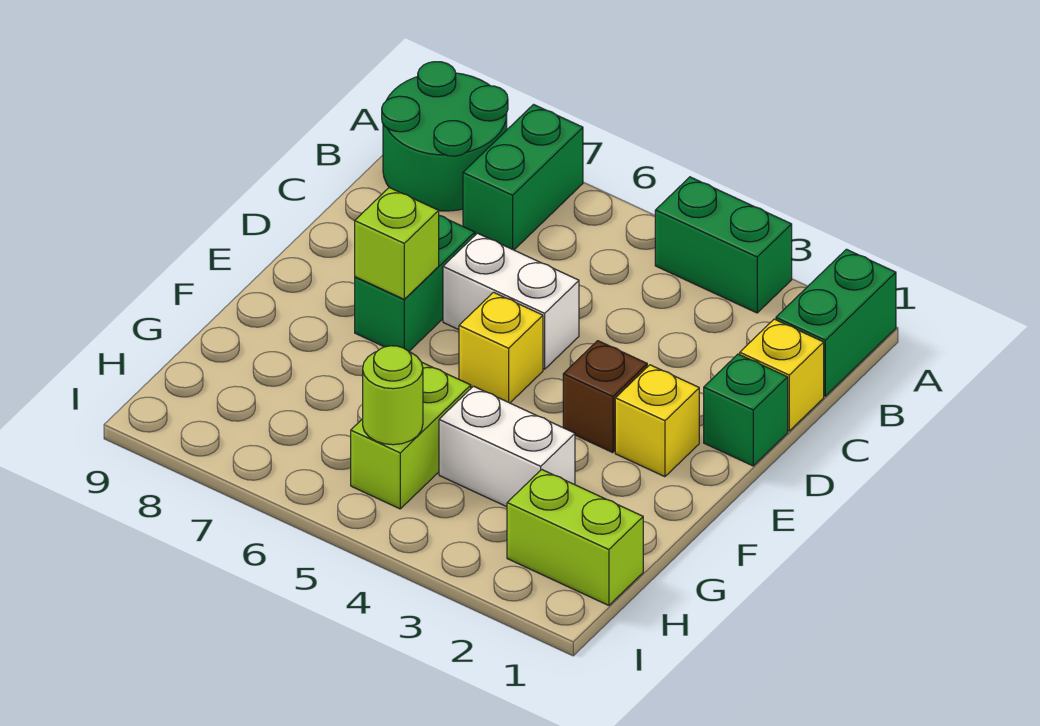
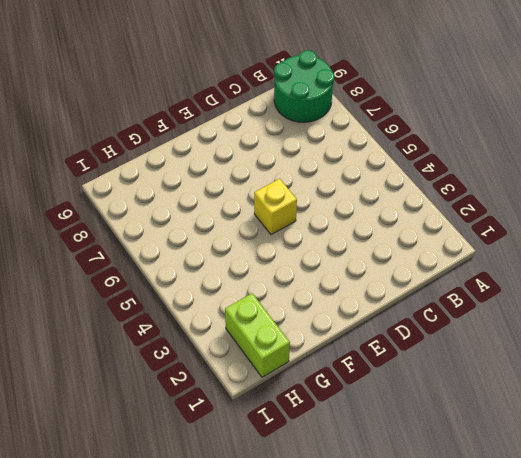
none -> green 1x2 brick [776,249,896,396]
none -> green 1x2 brick [655,177,792,313]
none -> green 1x2 brick [463,105,583,250]

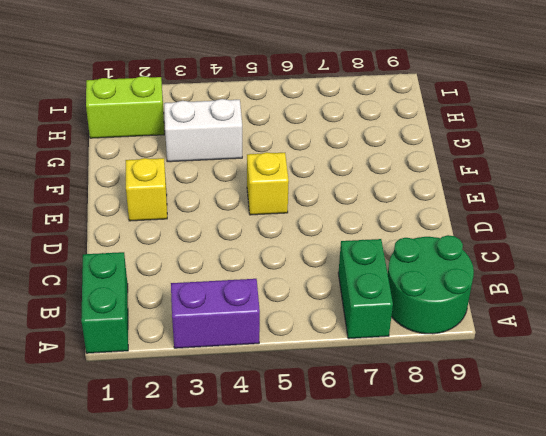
purple 1x2 brick [171,279,260,348] -> green 1x2 brick [655,177,792,313]
none -> yellow 1x1 brick [740,319,824,431]
none -> green 1x1 brick [704,354,788,466]
none -> white 1x2 brick [443,233,579,369]

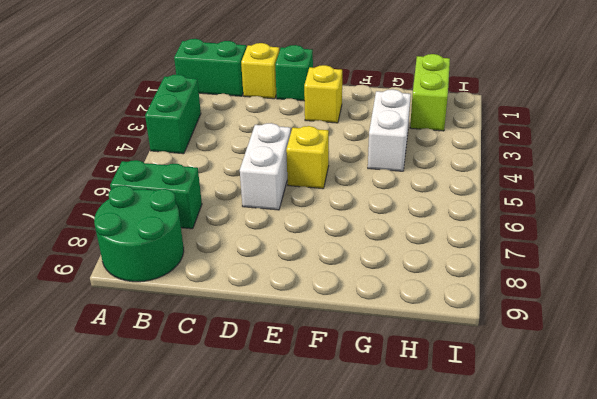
none -> green 1x2 brick [355,215,475,351]
none -> brown 1x1 brick [563,341,647,453]
none -> lime 1x2 brick [351,362,471,509]

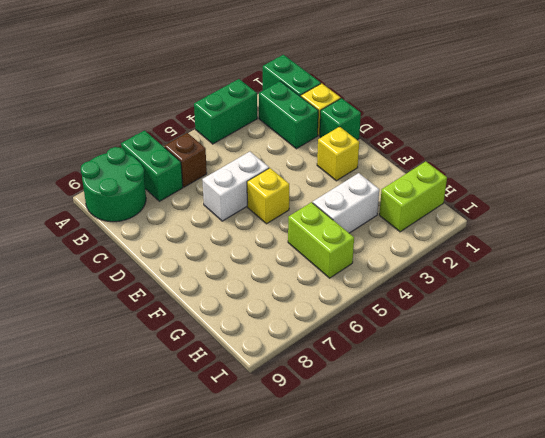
green 1x2 brick [259,81,318,149] -> green 1x2 brick moved to [355,215,475,351]
brown 1x1 brick [164,133,207,187] -> brown 1x1 brick moved to [563,341,647,453]
none -> lime 1x1 brick [355,188,439,299]
none -> lime 1x1 round brick [363,346,423,445]

